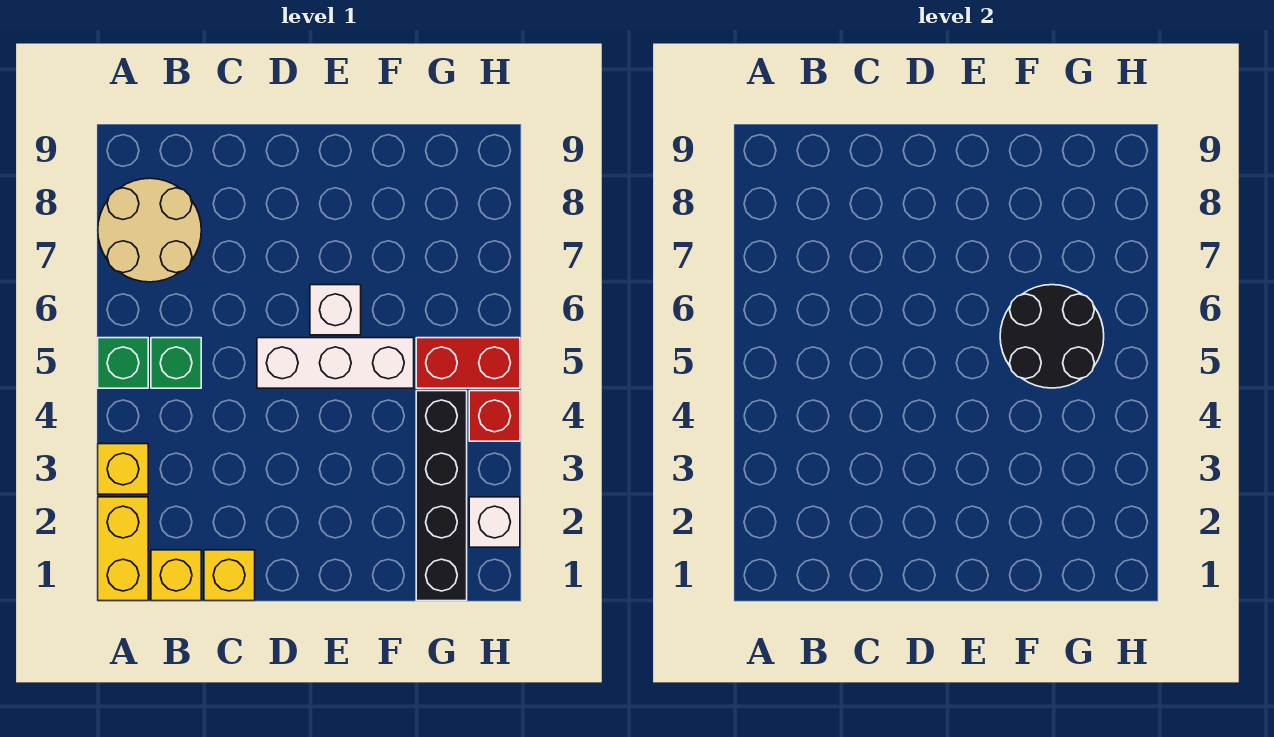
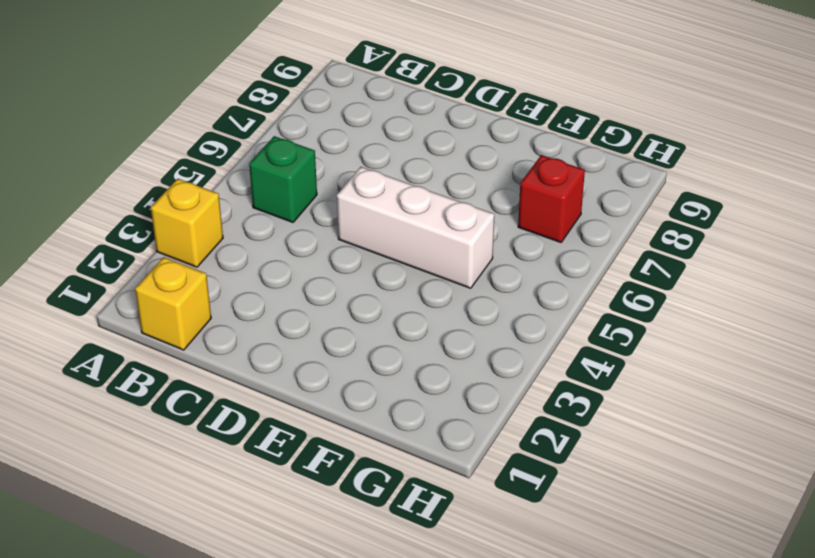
red 1x1 brick [518,155,585,242] -> red 1x1 brick moved to [469,391,520,441]
none -> yellow 1x2 brick [98,497,148,601]
none -> green 1x1 brick [98,338,148,388]
none -> tan 2x2 round brick [98,178,201,282]

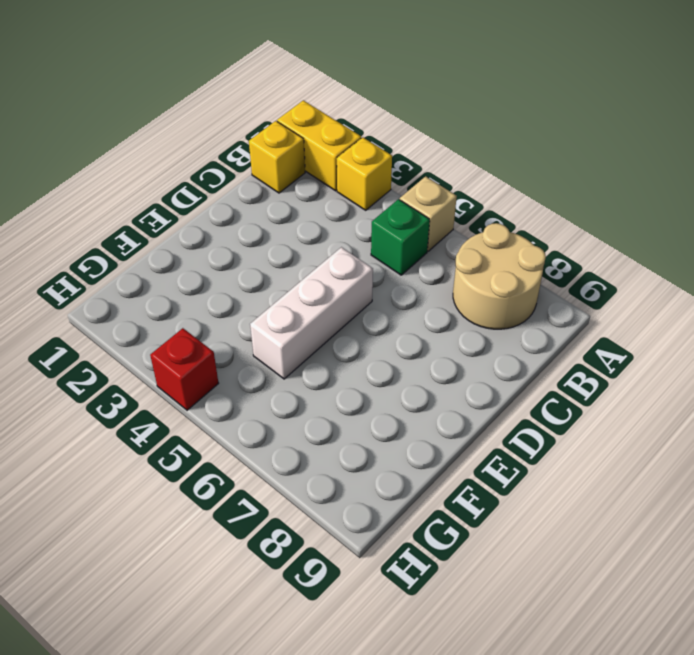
tan 1x1 brick [400,176,457,251] -> green 1x1 brick [98,338,148,388]
none -> yellow 1x1 brick [204,550,255,601]
none -> white 1x1 brick [310,285,361,335]
none -> black 1x4 brick [416,391,467,601]

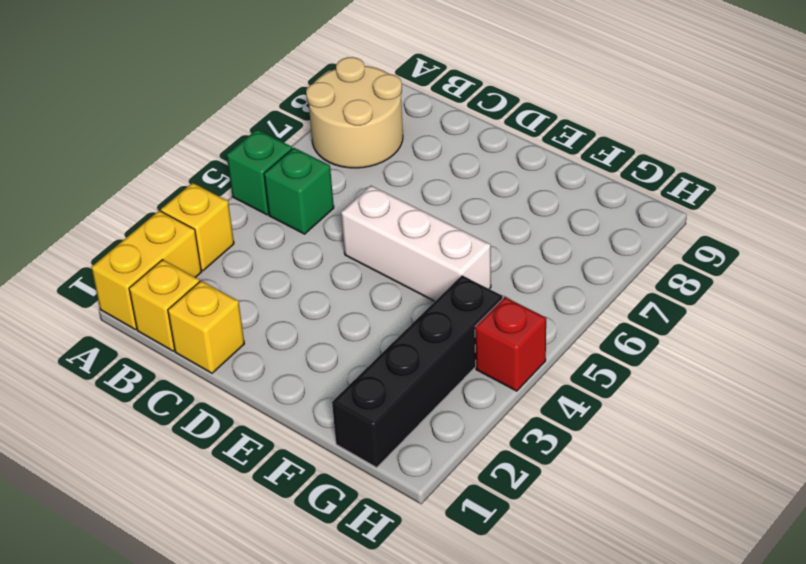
none -> white 1x1 brick [310,285,361,335]
none -> red 1x2 brick [416,338,520,388]
none -> white 1x1 brick [469,497,520,547]

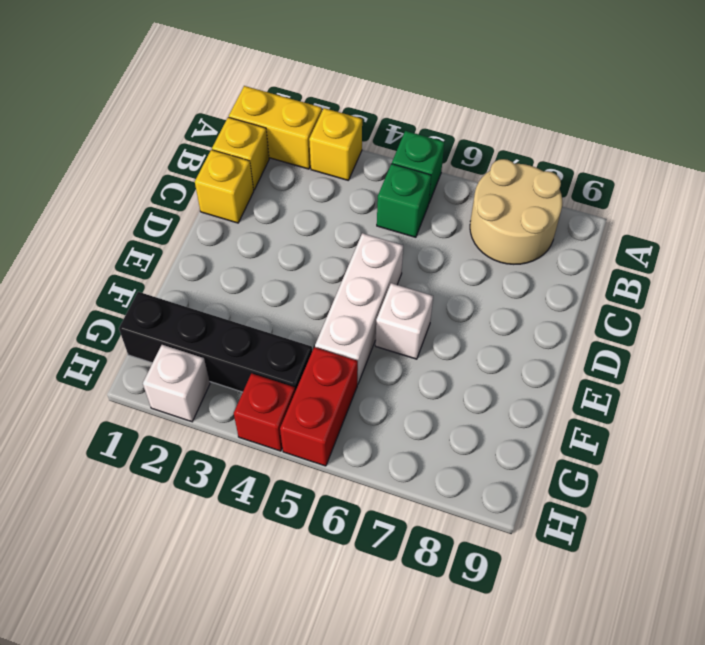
none -> black 2x2 round brick [1000,285,1104,388]

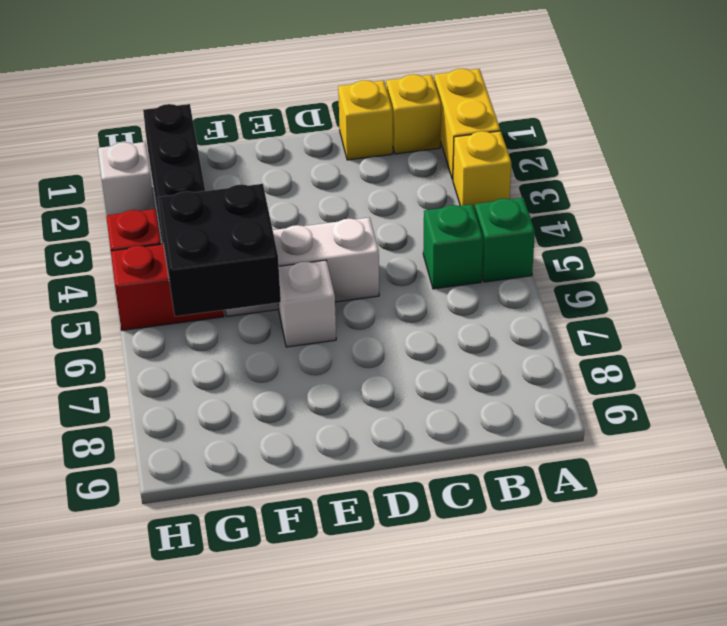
black 2x2 brick [158,184,281,316] -> black 2x2 round brick [1000,285,1104,388]
none -> tan 2x2 round brick [98,178,201,282]

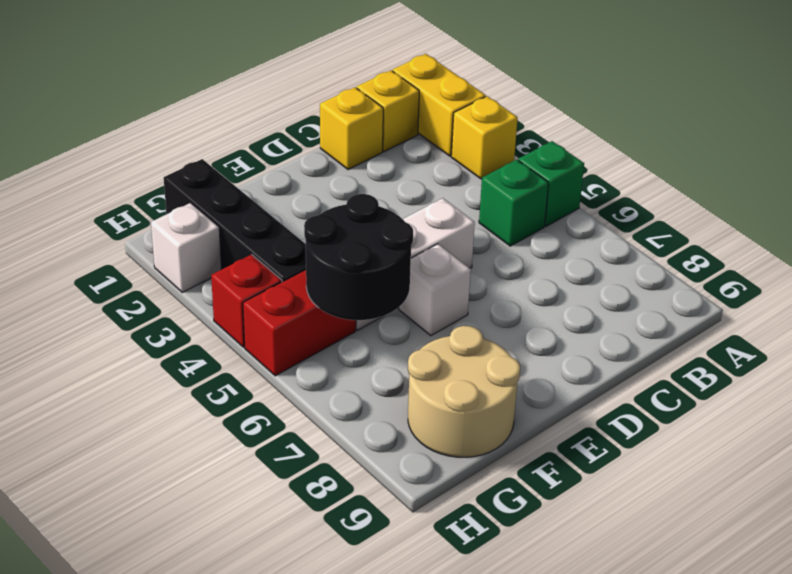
tan 2x2 round brick [408,326,520,457] -> tan 2x2 round brick moved to [98,178,201,282]

